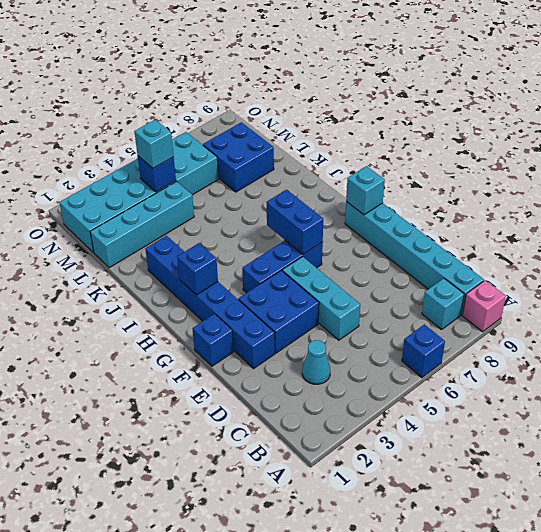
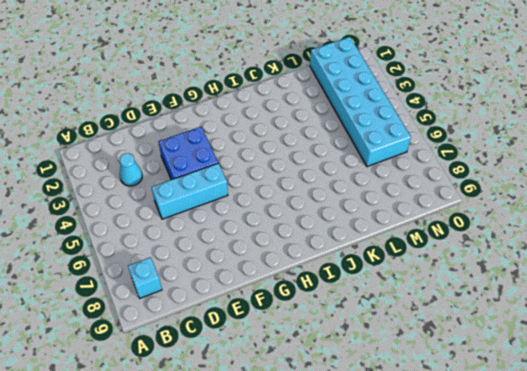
none -> blue 1x1 brick [402,324,445,378]
none -> pink 1x1 brick [462,280,506,332]
none -> cyan 1x6 brick [345,202,484,315]

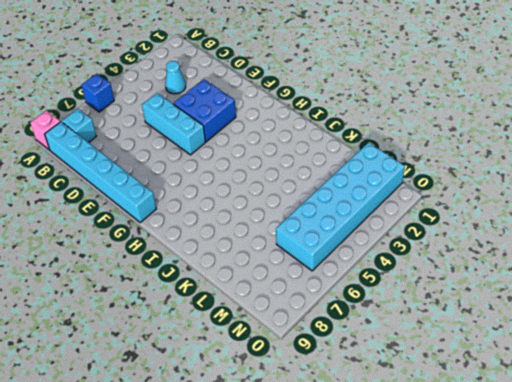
none -> blue 1x6 brick [145,236,275,369]
none -> blue 1x1 brick [192,314,234,366]
none -> blue 1x3 brick [242,240,323,293]

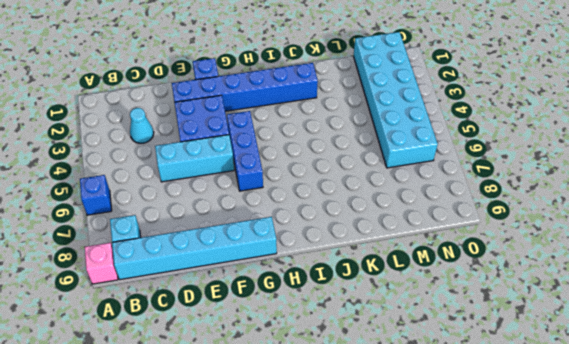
none -> cyan 1x4 brick [90,182,194,268]
none -> blue 2x2 brick [203,122,274,192]
none -> blue 1x2 brick [266,190,323,254]

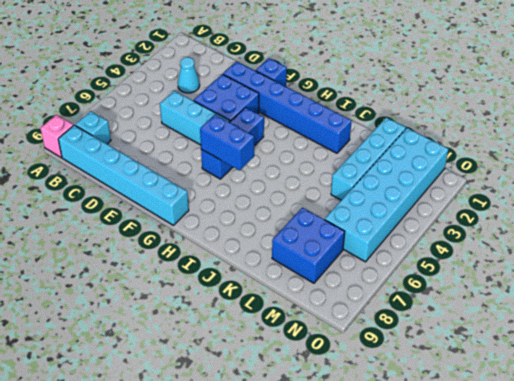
none -> blue 1x1 brick [402,324,445,378]
none -> cyan 1x1 brick [346,166,385,215]
none -> blue 1x1 brick [177,243,218,295]

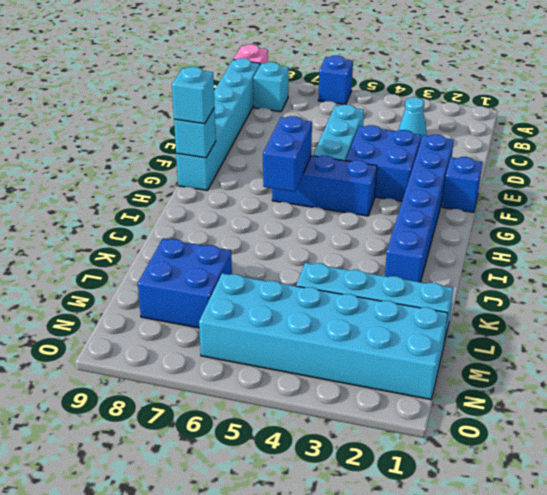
cyan 1x1 brick [172,67,215,124] -> cyan 1x1 brick moved to [134,120,174,168]
none -> blue 1x1 brick [177,243,218,295]
none -> blue 1x1 brick [138,156,176,192]

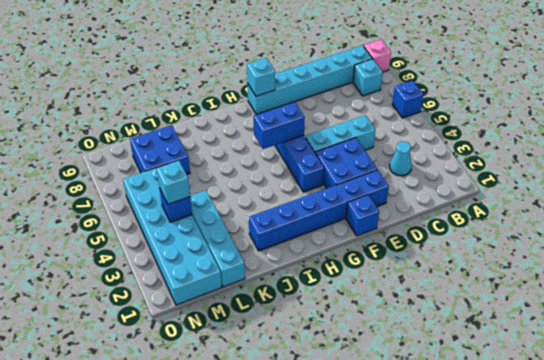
none -> blue 1x1 brick [177,243,218,295]

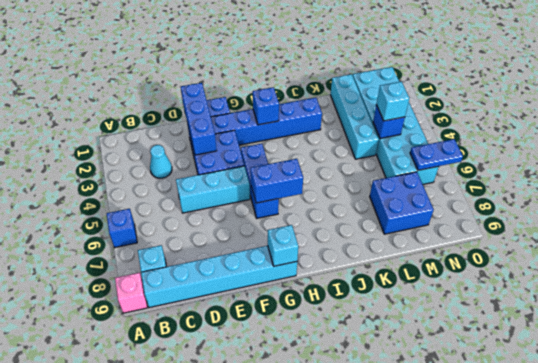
blue 1x3 brick [181,83,217,155] -> none
blue 1x2 plate [410,139,463,170] -> none

